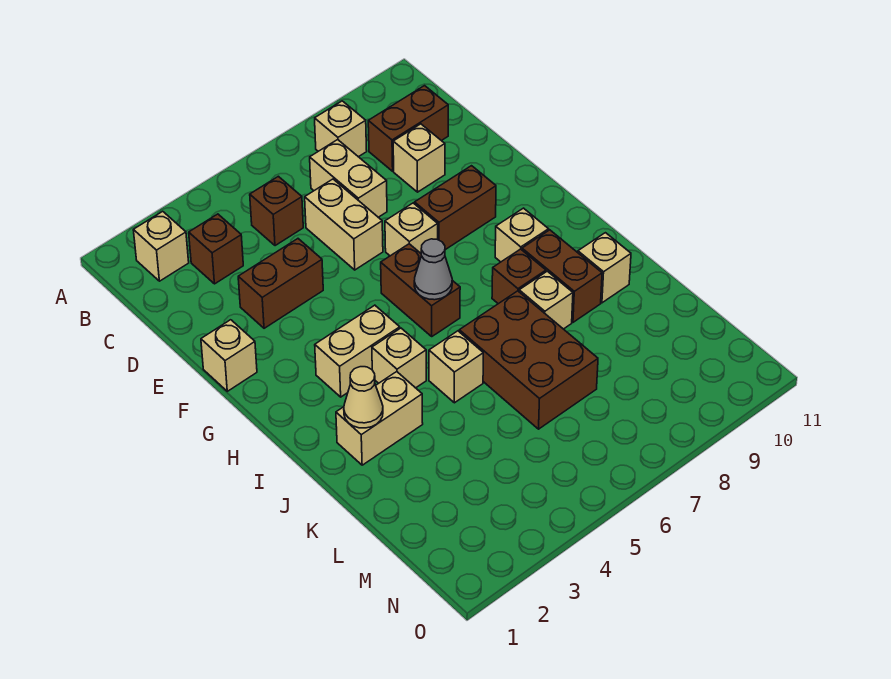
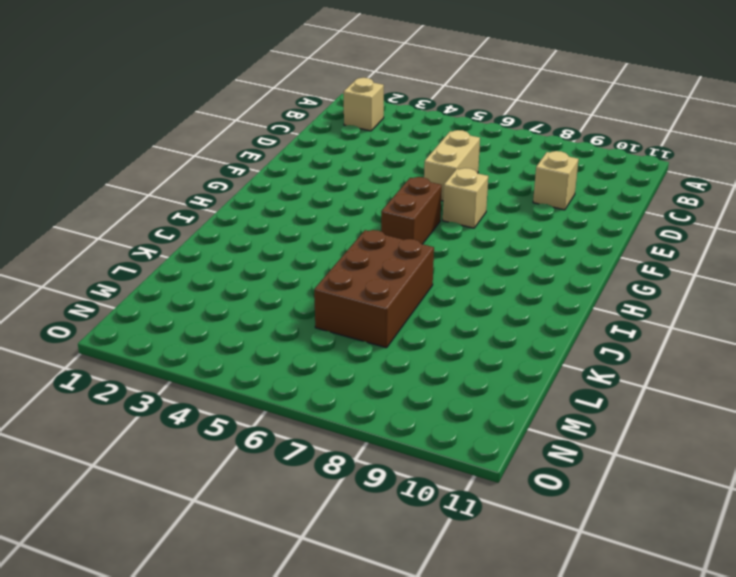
none -> tan 1x1 brick [315,101,367,157]
none -> brown 1x1 brick [189,214,243,284]
none -> brown 1x1 brick [250,176,303,246]

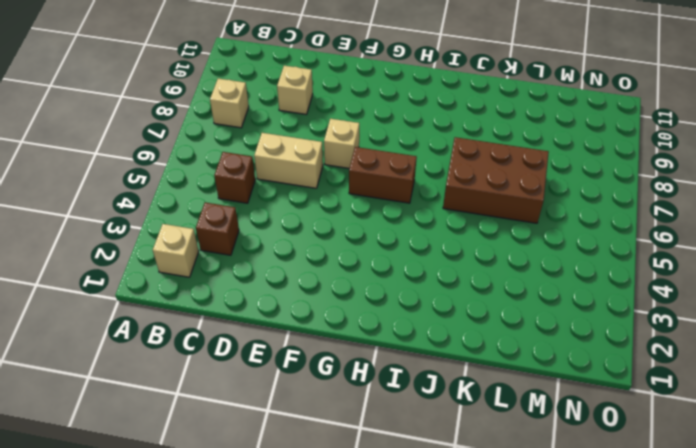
none -> tan 1x2 brick [310,140,387,217]
none -> brown 1x2 brick [368,86,448,171]
none -> brown 1x2 brick [238,239,323,328]

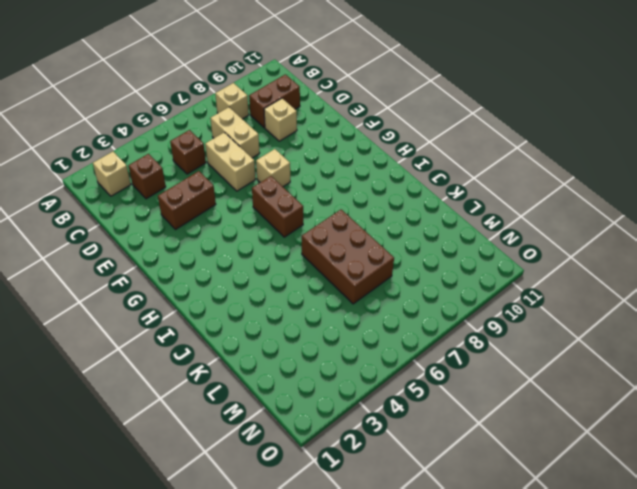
none -> tan 1x1 brick [201,320,257,391]
none -> brown 1x2 brick [415,166,496,250]
none -> tan 1x2 brick [315,305,400,397]

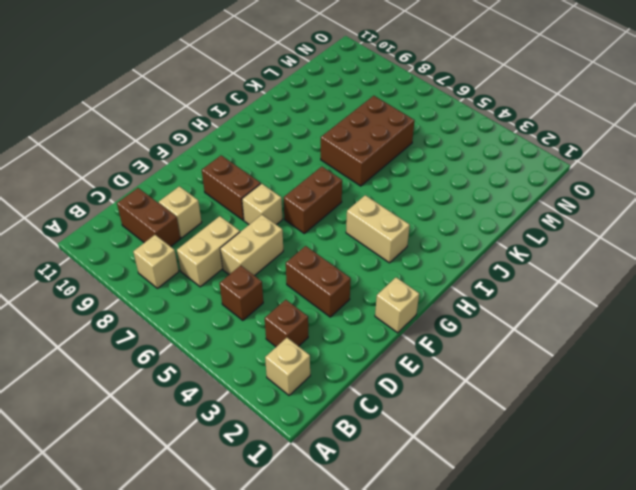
none -> tan 1x1 brick [495,208,549,262]
none -> tan 1x1 brick [372,328,426,388]
none -> brown 1x1 brick [492,249,546,304]

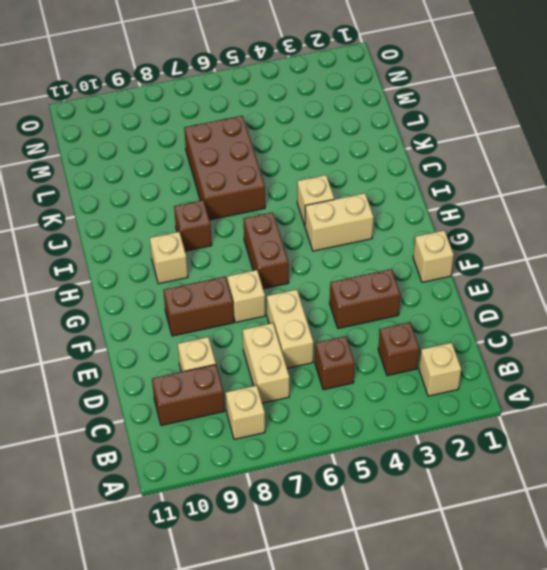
none -> brown 1x2 brick [522,230,602,322]
none -> tan 1x2 brick [336,372,423,465]
none -> tan 1x1 brick [429,331,483,403]

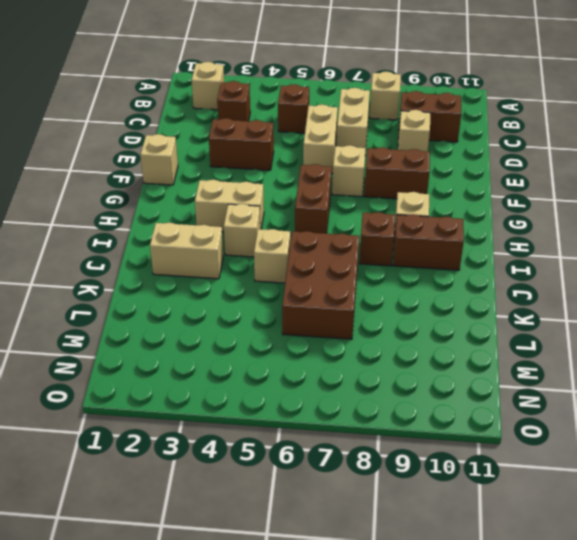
brown 1x2 brick [393,214,464,270] -> brown 1x2 brick turned to [522,230,602,322]
none -> tan 1x1 brick [519,271,573,329]
none -> tan 1x1 brick [578,233,631,303]
none -> grey 1x1 cone [414,239,452,300]

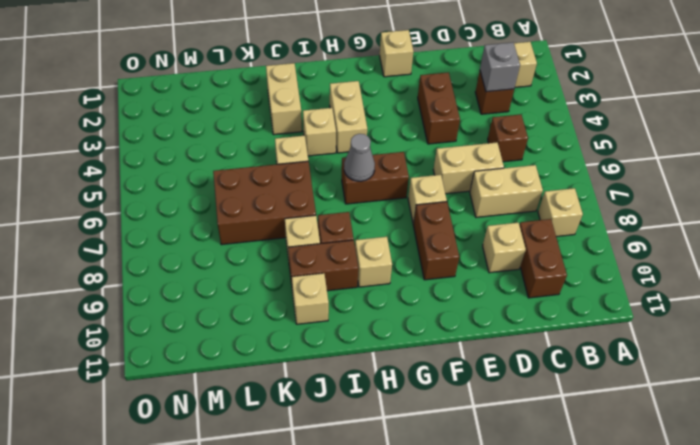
grey 1x1 brick [480,42,520,92] -> none
none -> tan 1x1 cone [344,367,383,428]

